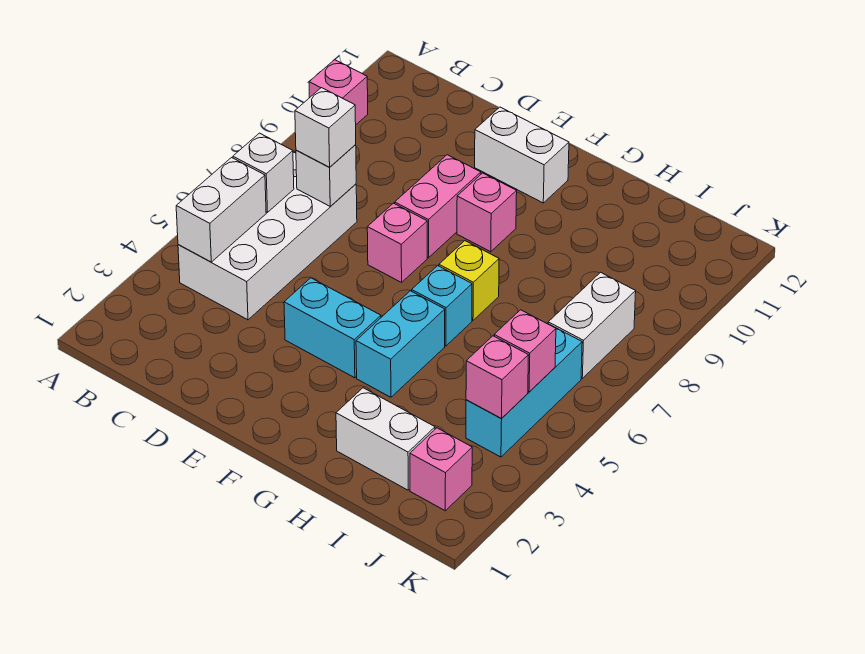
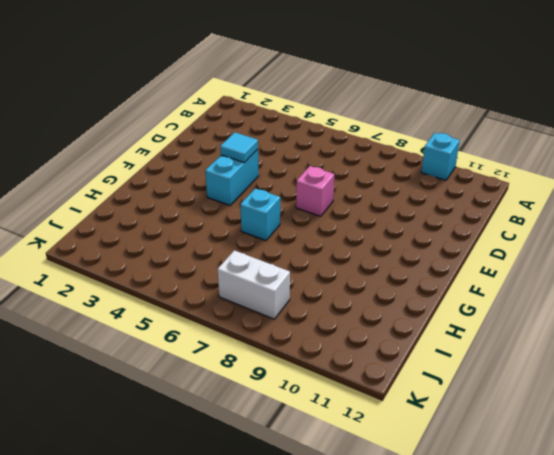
cyan 1x1 brick [421,133,460,180] -> pink 1x1 brick [309,60,368,124]
cyan 1x1 tile [220,132,258,163] -> none
none -> white 2x4 brick [178,151,357,320]
none -> pink 1x2 brick [395,155,481,258]
none -> white 1x2 brick [475,107,569,203]

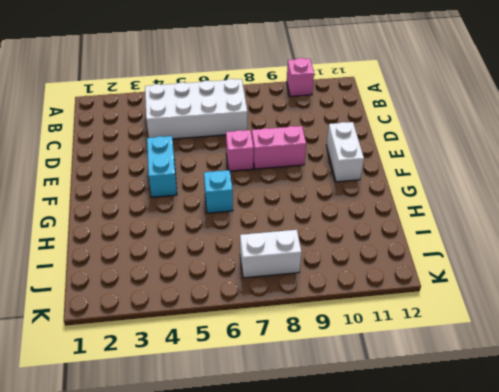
none -> pink 1x1 brick [457,173,517,252]
none -> cyan 1x2 brick [356,291,445,397]
none -> yellow 1x1 brick [439,241,499,320]

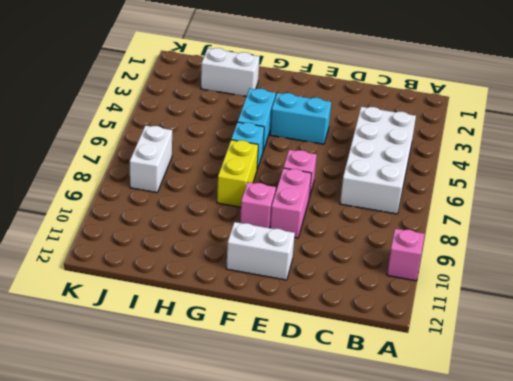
yellow 1x2 brick [217,140,258,207] -> yellow 1x1 brick [439,241,499,320]
none -> pink 1x1 brick [410,428,472,511]
none -> cyan 1x3 brick [466,323,582,457]
none -> white 1x2 brick [176,158,266,262]

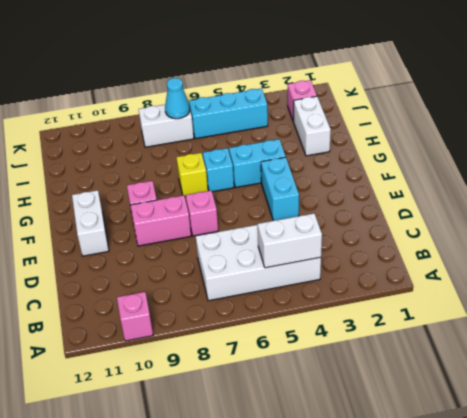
cyan 1x1 cone [165,78,190,119] -> none
none -> white 1x1 brick [233,133,294,212]
none -> white 1x1 brick [296,145,356,207]
none -> pink 1x1 brick [466,336,528,419]

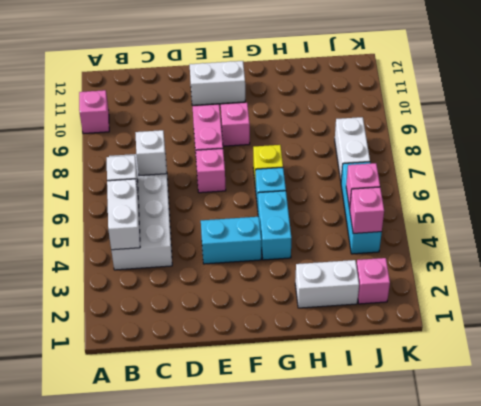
none -> white 1x1 brick [295,88,356,167]

